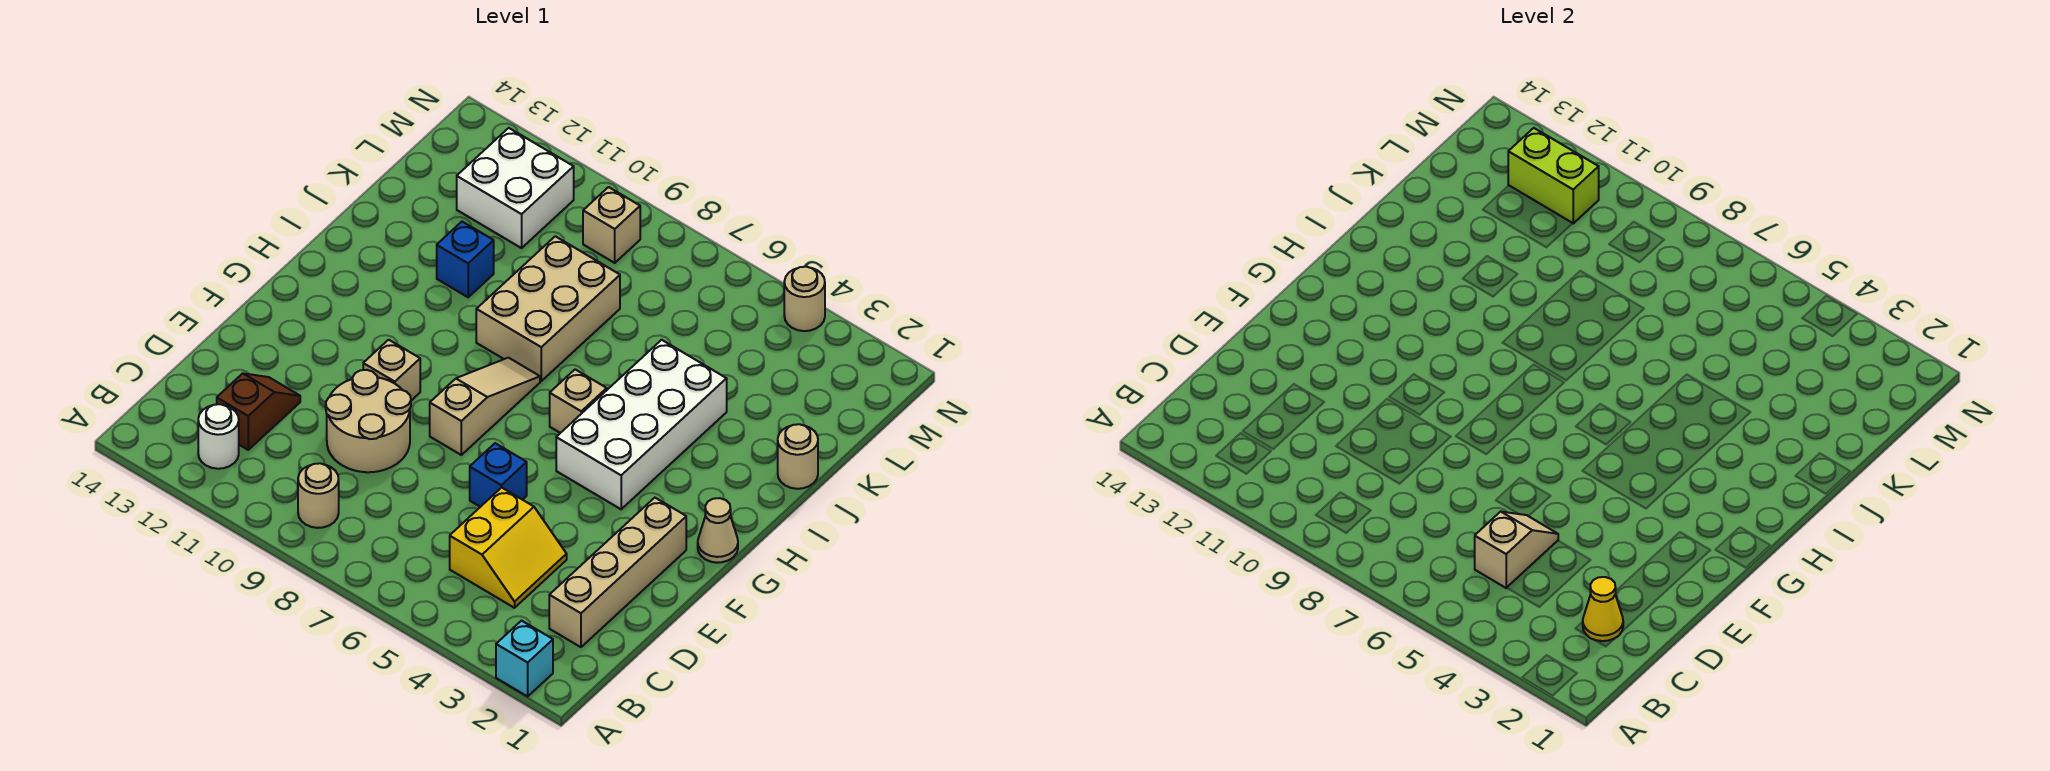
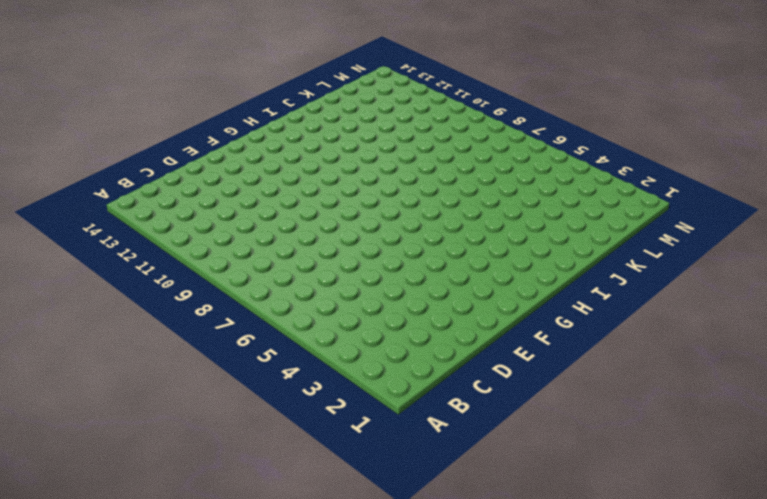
none -> cyan 1x1 brick [496,621,553,696]
none -> tan 1x1 round brick [298,463,339,528]
none -> white 1x1 round brick [198,404,239,469]

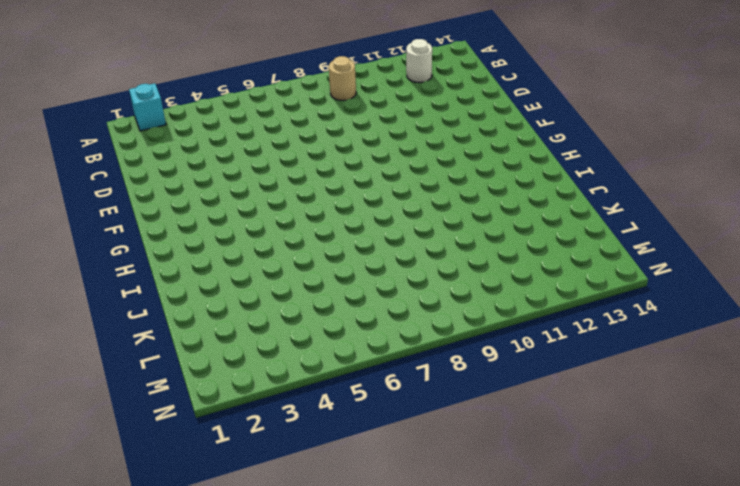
none -> tan 1x4 brick [549,498,686,647]
none -> yellow 2x2 slope [450,488,567,608]
none -> brown 1x2 slope [217,373,300,450]

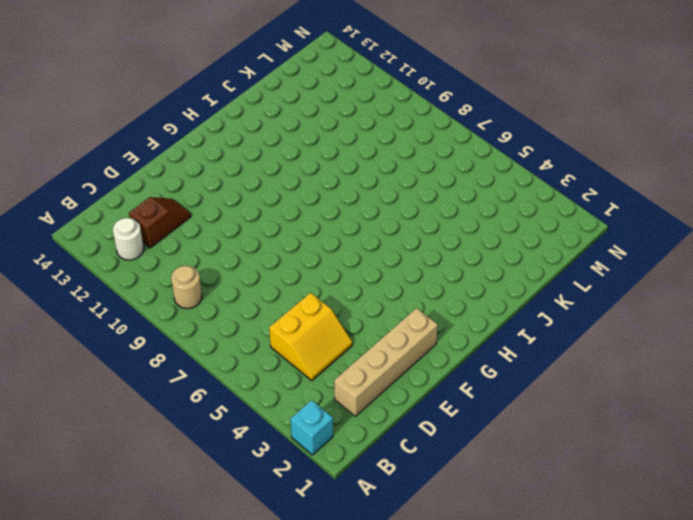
none -> tan 2x2 round brick [326,370,411,472]
none -> blue 1x1 brick [470,443,527,507]
none -> tan 1x3 slope [430,358,540,455]

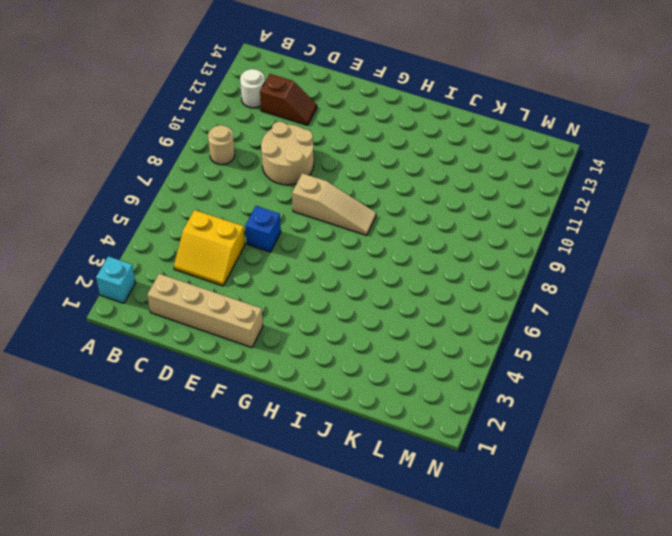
none -> tan 1x1 brick [363,340,420,400]
none -> tan 1x1 cone [698,498,738,563]
none -> white 2x4 brick [556,340,727,509]

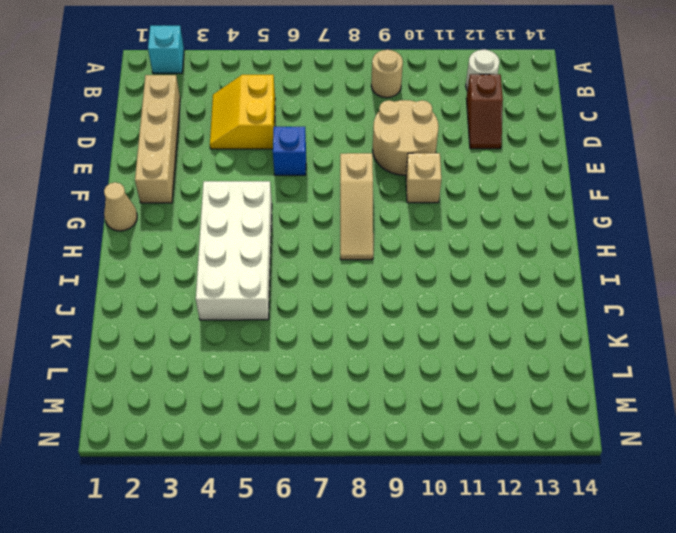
none -> tan 1x1 brick [550,369,607,433]
none -> tan 2x3 brick [476,236,620,381]
none -> tan 1x1 round brick [778,424,818,489]

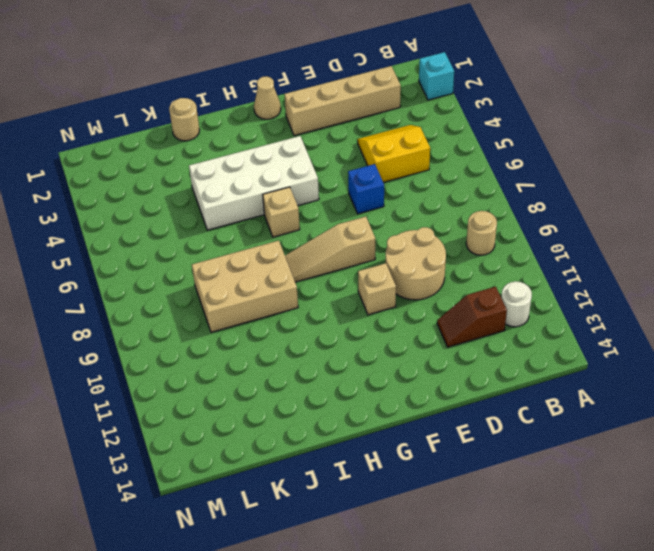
none -> blue 1x1 brick [437,222,494,297]
none -> white 2x2 brick [457,128,574,248]
none -> tan 1x1 brick [583,187,640,263]

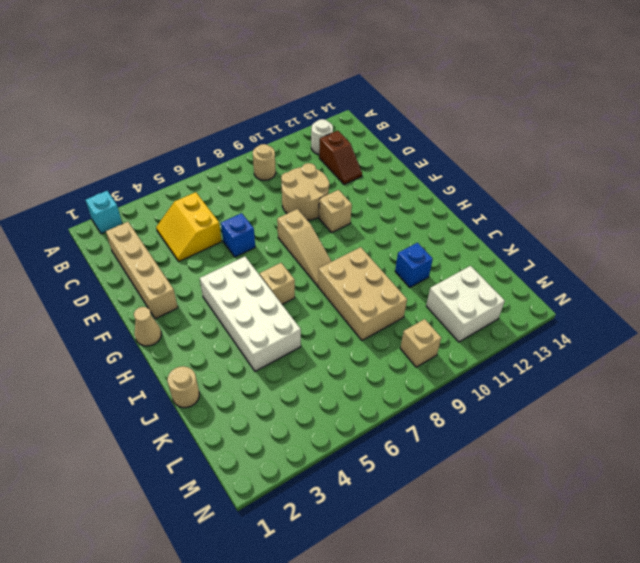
none -> tan 1x1 round brick [784,267,825,331]
none -> yellow 1x1 cone [1583,577,1623,641]
none -> tan 1x2 slope [1475,512,1558,588]

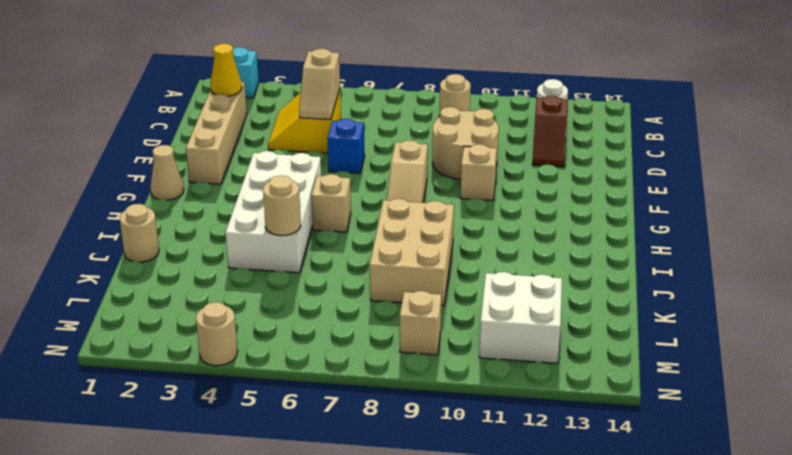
tan 1x1 round brick [263,176,301,236] -> none
none -> blue 1x1 brick [437,222,494,297]
none -> lime 1x2 brick [1508,128,1599,223]

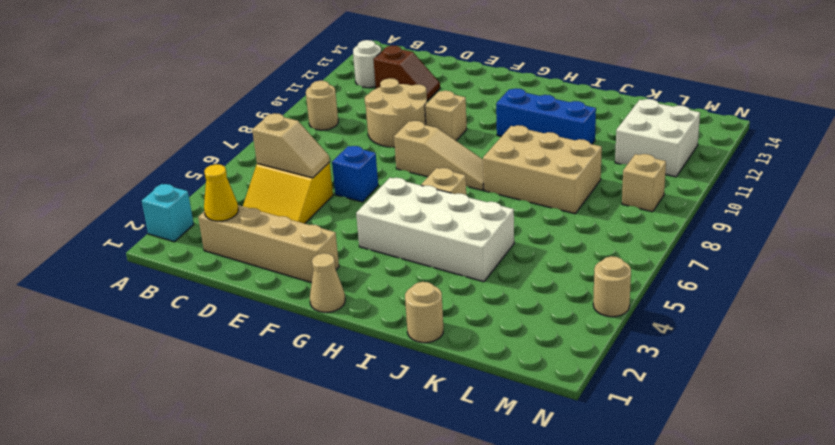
blue 1x3 brick [496,88,596,144] -> blue 1x1 brick [437,222,494,297]
none -> lime 1x2 brick [1508,128,1599,223]

